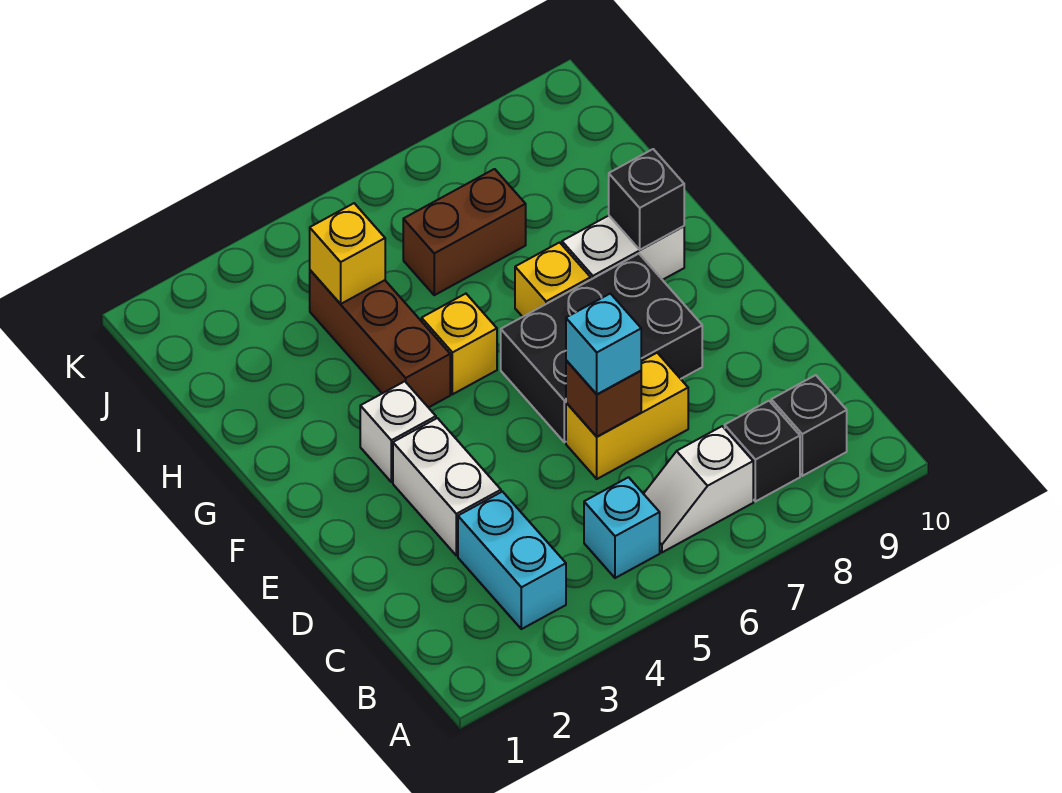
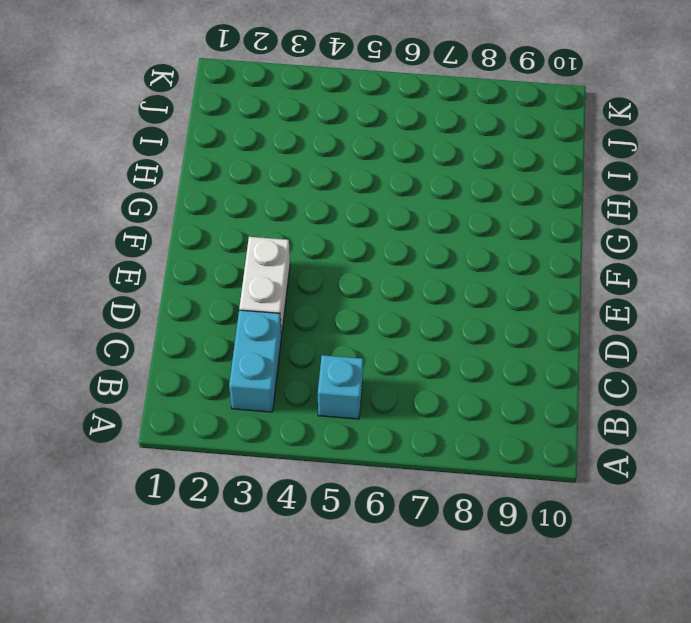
none -> white 1x2 slope [644,426,753,552]
none -> black 1x1 brick [725,401,800,502]
none -> black 1x1 brick [771,375,847,476]

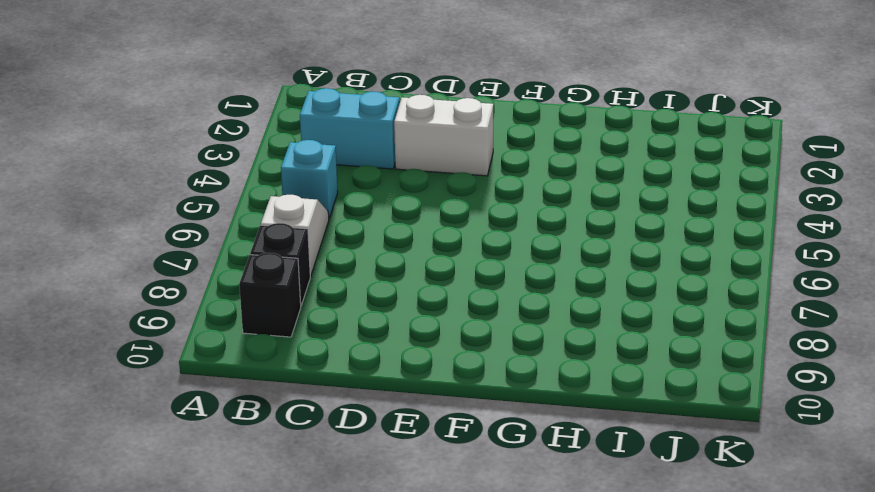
none -> yellow 1x2 brick [566,353,688,479]
none -> black 2x3 brick [501,254,702,442]
none -> white 1x1 brick [360,381,436,482]

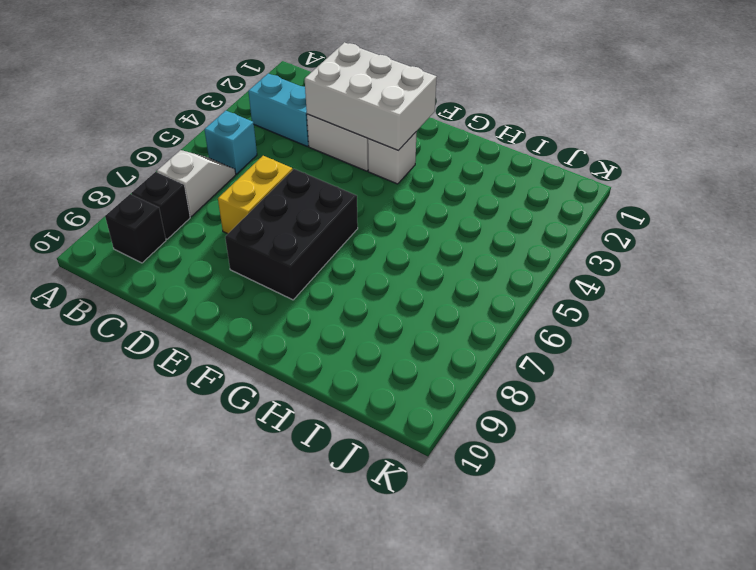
white 2x3 brick [305,42,437,150] -> none
none -> brown 1x3 brick [310,270,450,408]
none -> yellow 1x1 brick [422,294,497,394]
none -> yellow 1x1 brick [515,242,591,317]

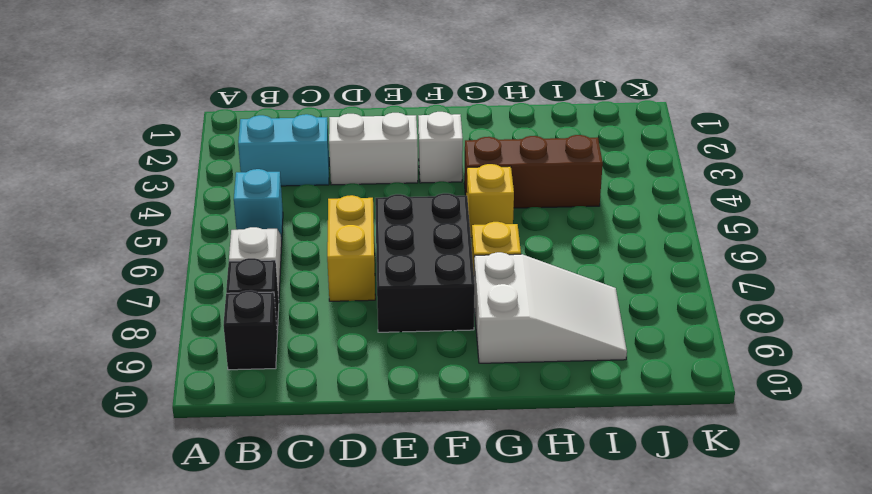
white 2x3 slope [474,252,627,363] -> white 1x2 brick [562,216,684,280]
none -> brown 1x2 brick [403,169,526,295]
none -> brown 1x1 brick [566,360,641,437]
none -> black 1x1 brick [609,149,684,250]

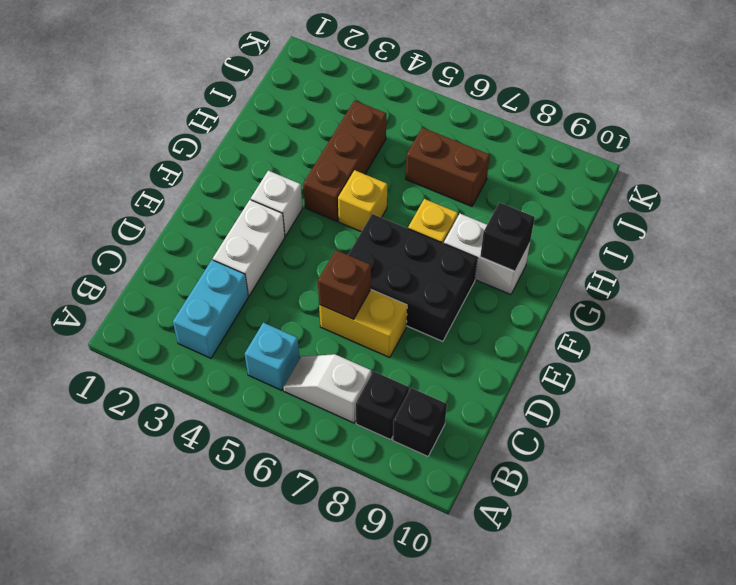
none -> yellow 1x1 brick [310,203,385,304]
none -> cyan 1x1 brick [566,294,641,394]

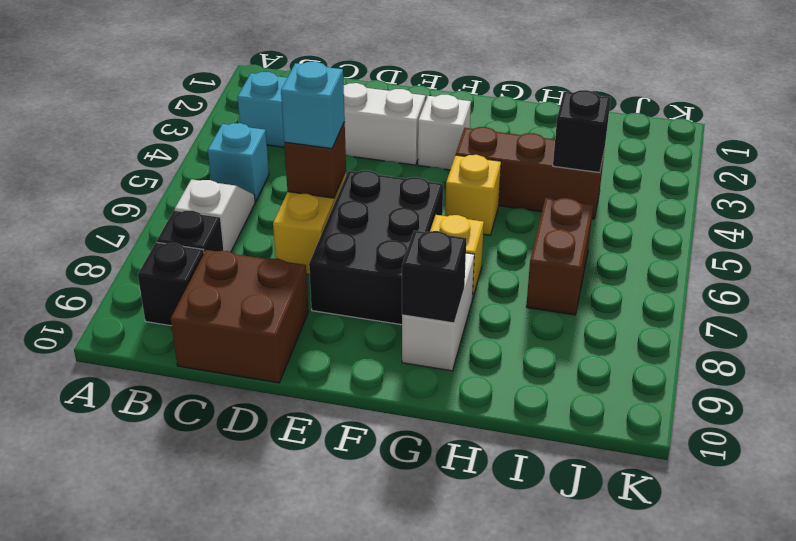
brown 2x2 brick [171,250,309,383] -> none
black 1x1 brick [553,90,611,173] -> yellow 1x1 brick [310,203,385,304]

